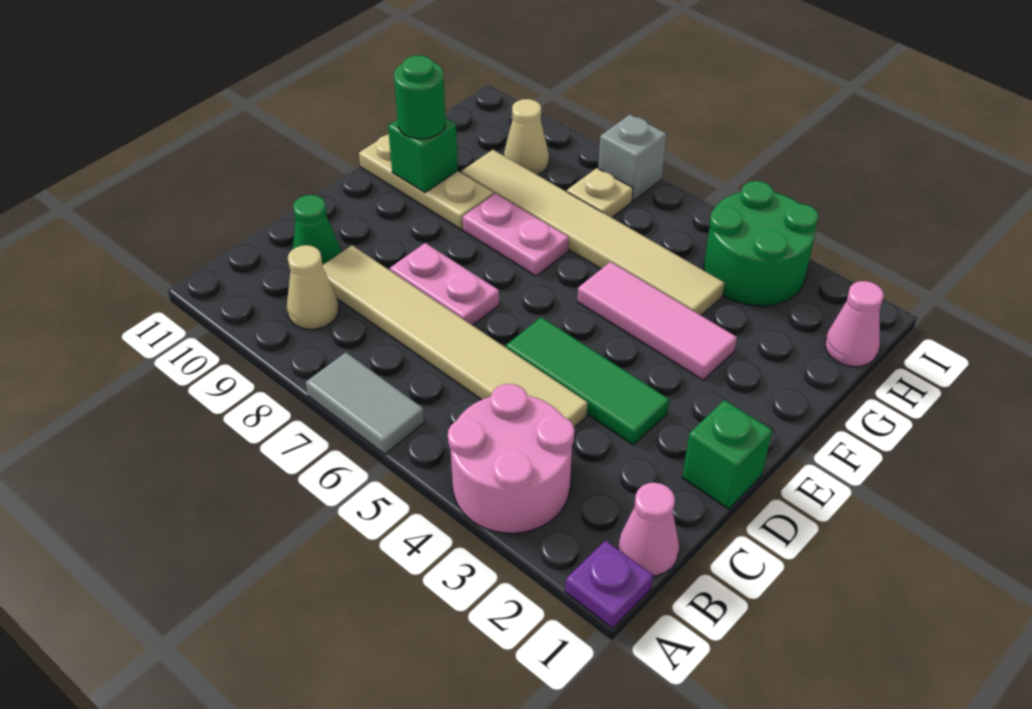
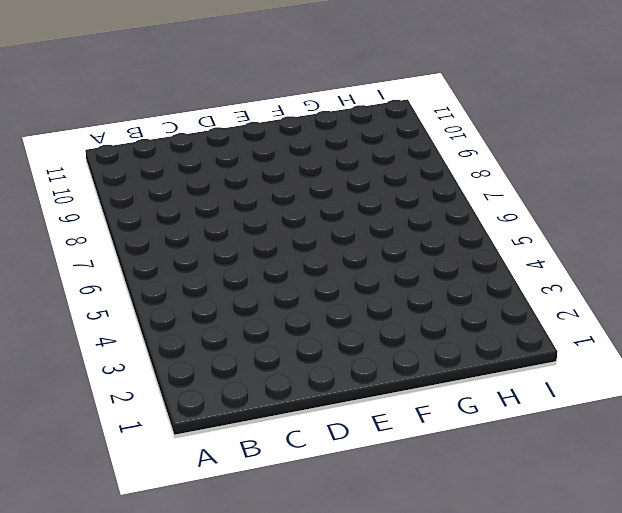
none -> purple 1x1 plate [565,541,653,628]
none -> pink 2x2 round brick [448,384,574,533]
none -> grey 1x2 tile [306,352,424,454]

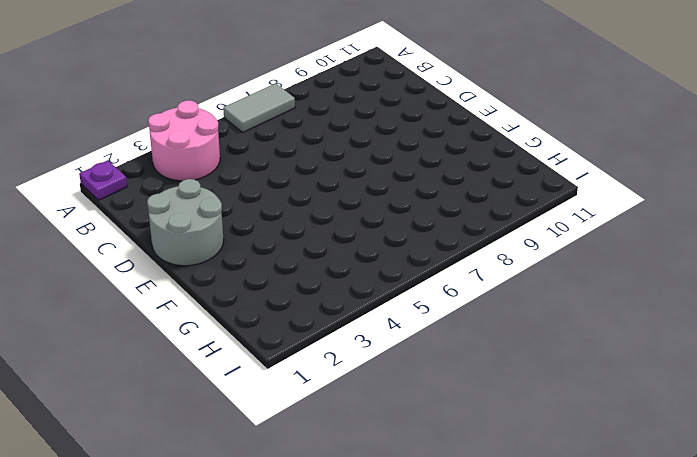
grey 2x2 round brick [147,179,224,266] -> green 1x1 brick [682,400,772,509]
none -> pink 1x1 cone [618,483,679,576]
none -> tan 1x1 cone [287,245,339,329]
none -> tan 1x6 tile [322,246,588,427]

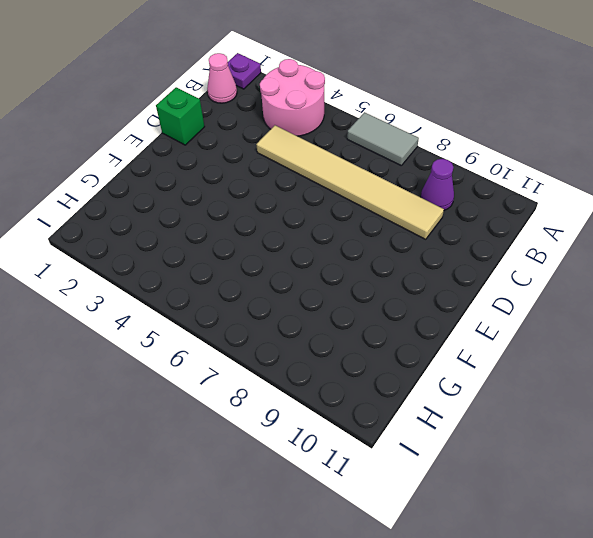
purple 1x1 cone [421,159,454,210] -> tan 1x1 cone [287,245,339,329]
none -> green 1x1 cone [293,195,341,265]
none -> green 1x3 tile [506,317,669,445]
none -> pink 1x2 plate [390,243,499,325]

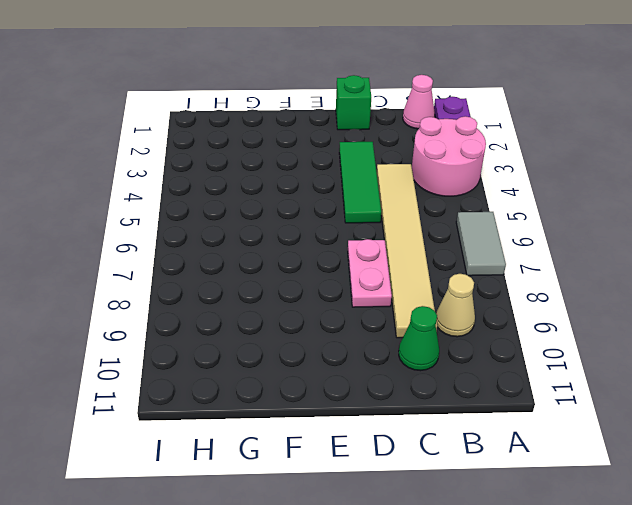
none -> pink 1x3 tile [577,262,737,380]
none -> pink 1x2 plate [463,193,569,276]
none -> tan 1x3 plate [359,134,494,230]

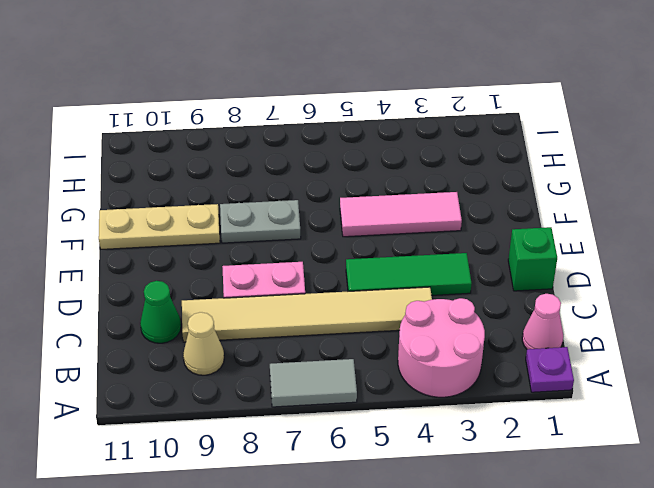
grey 1x2 plate [220,200,301,243] -> pink 1x2 plate [463,193,569,276]
none -> tan 1x6 tile [461,150,724,315]
none -> pink 1x1 cone [825,281,884,367]
none -> green 2x2 round brick [704,181,819,306]

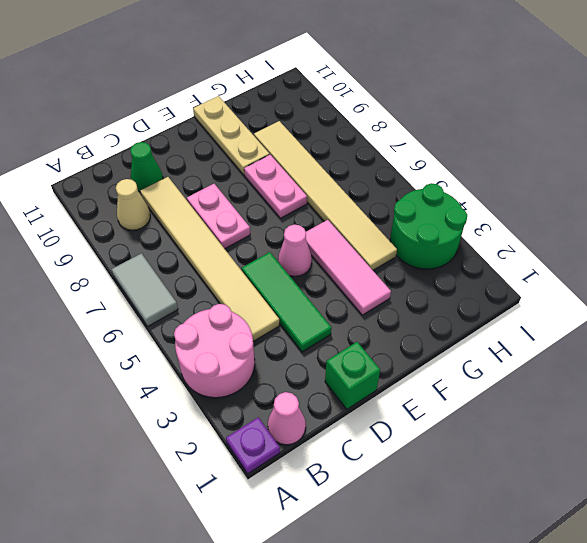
pink 1x1 cone [278,225,312,276] -> pink 1x1 cone moved to [825,281,884,367]
none -> tan 1x1 plate [566,168,633,218]
none -> tan 1x1 cone [504,99,549,175]
none -> grey 1x1 brick [598,115,667,201]

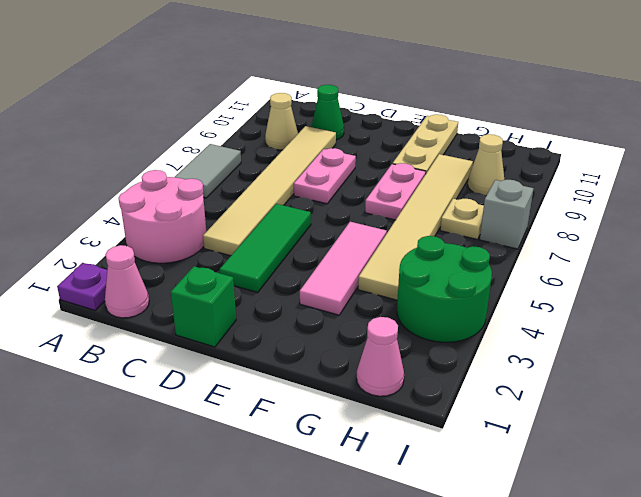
none -> green 1x1 brick [388,118,458,193]
none -> green 1x1 round brick [394,55,446,139]

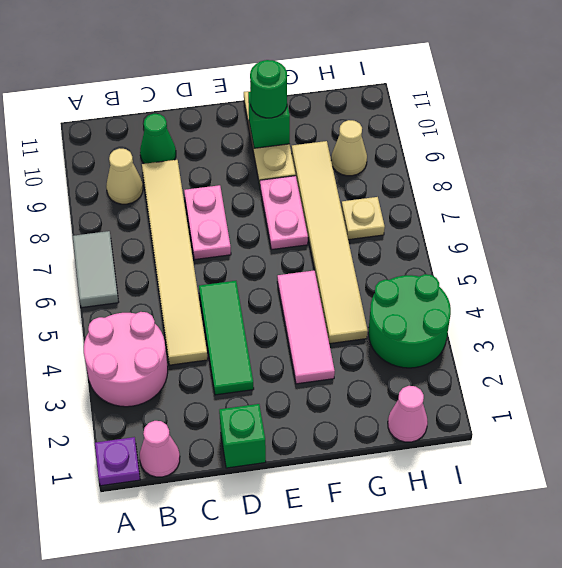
none -> grey 1x1 brick [598,115,667,201]

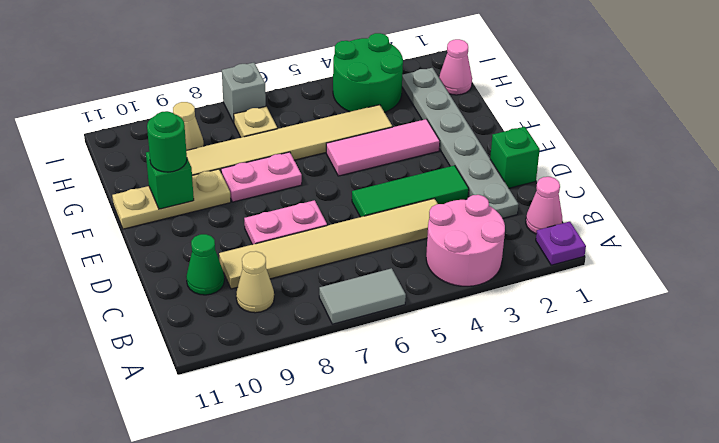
grey 1x6 plate [402,68,519,218] -> none

